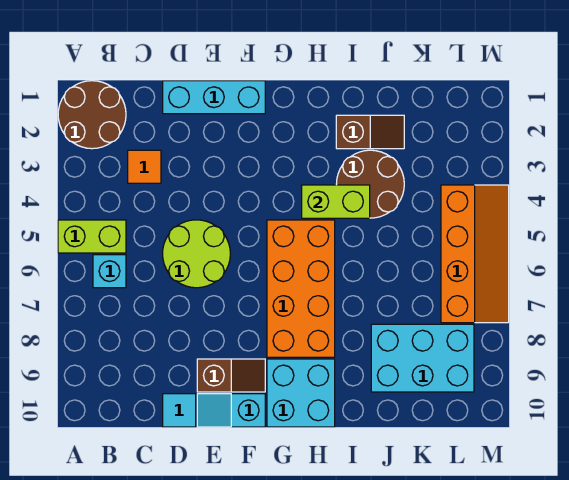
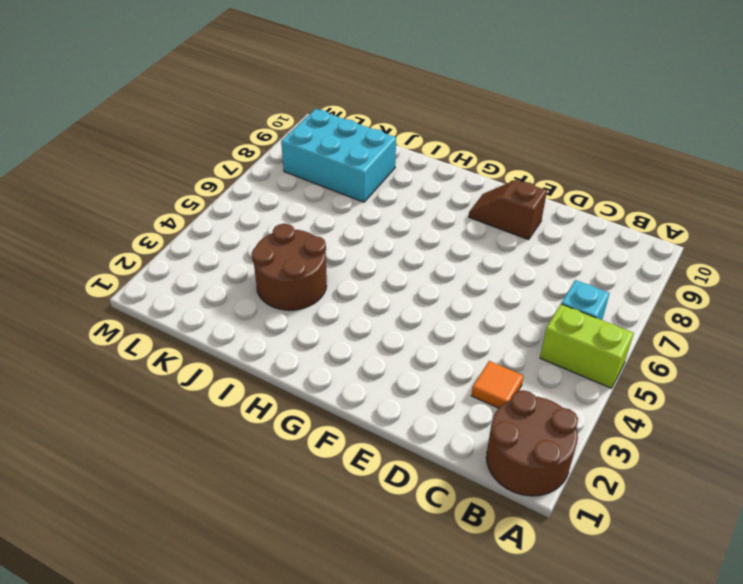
none -> cyan 1x3 brick [163,81,265,114]
none -> lime 2x2 round brick [163,220,230,288]
none -> cyan 1x1 tile [163,394,196,427]

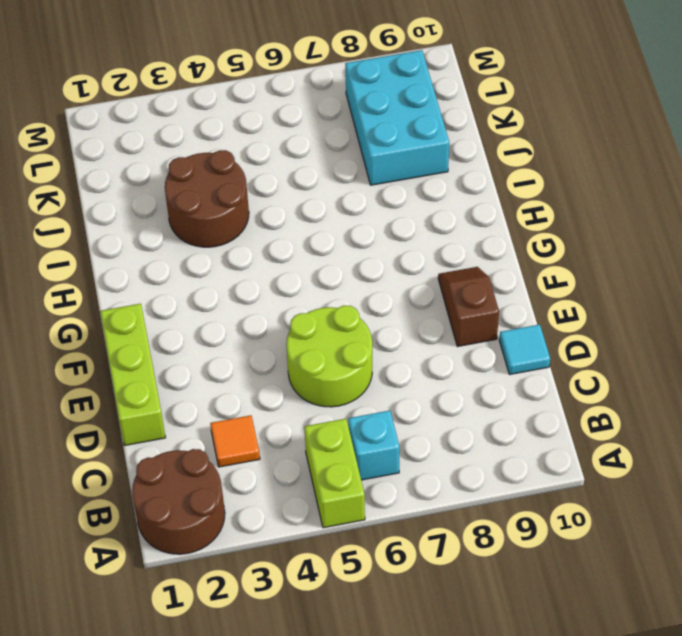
lime 1x3 brick [100,304,166,446] -> cyan 1x3 brick [163,81,265,114]
none -> cyan 1x2 slope [197,394,265,427]
none -> orange 2x4 brick [267,220,335,357]
none -> cyan 2x2 brick [267,359,335,427]

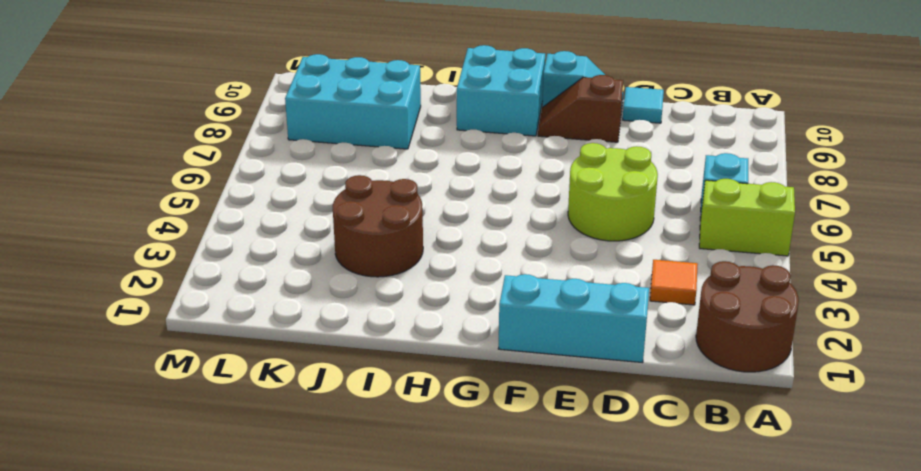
none -> orange 2x4 brick [267,220,335,357]
none -> brown 1x2 slope [336,115,404,149]
none -> orange 2x4 slope [441,185,509,323]

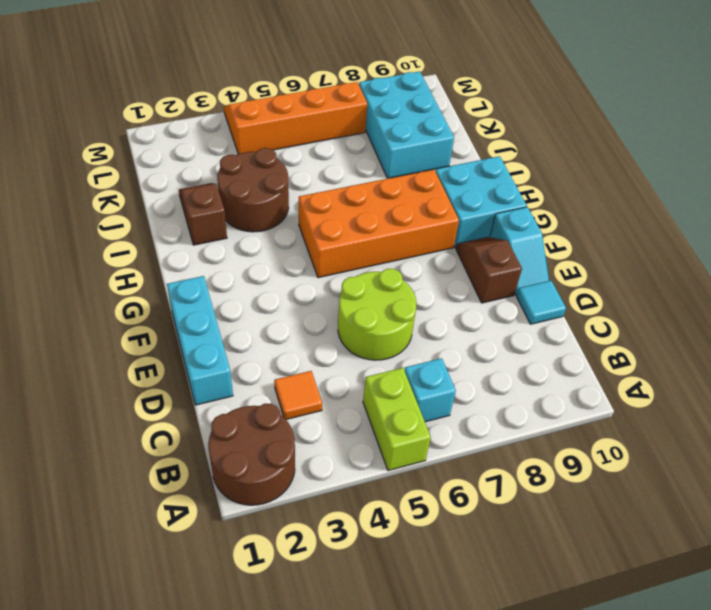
none -> lime 1x2 brick [302,185,370,218]

